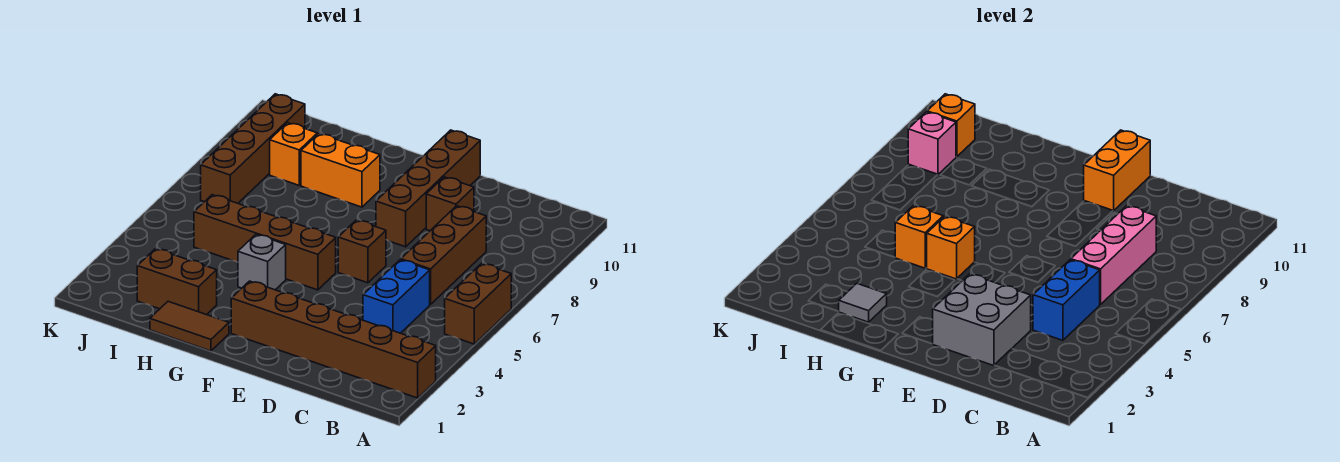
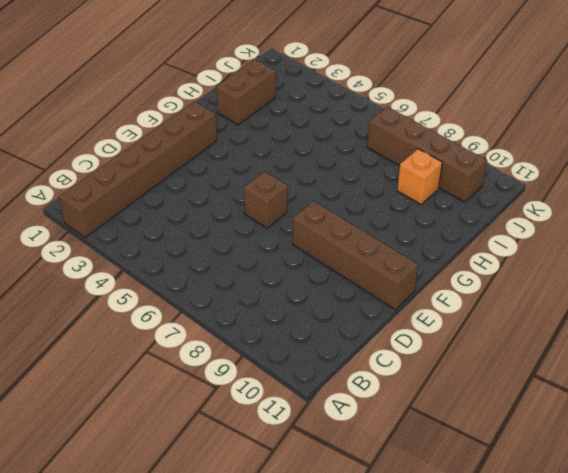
none -> brown 1x2 brick [445,263,511,344]
none -> blue 1x2 brick [363,260,430,333]
none -> brown 1x3 brick [401,206,486,304]

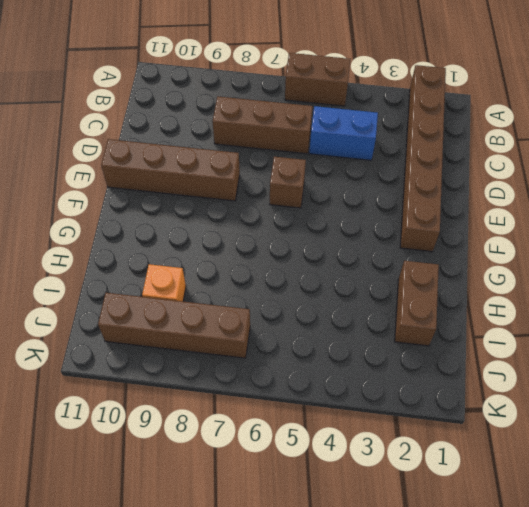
none -> brown 1x1 brick [426,177,474,231]
none -> brown 1x4 brick [194,195,336,290]
none -> brown 1x2 tile [150,301,229,351]

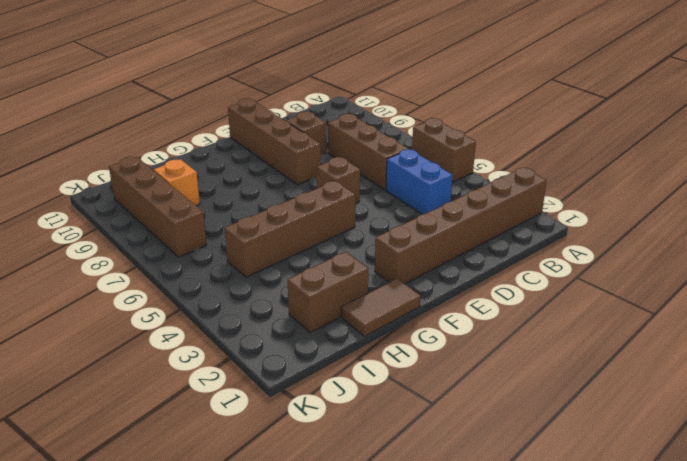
none -> grey 1x1 brick [238,234,286,290]
none -> orange 1x2 brick [301,134,380,207]
none -> blue 1x2 brick [1033,260,1100,340]

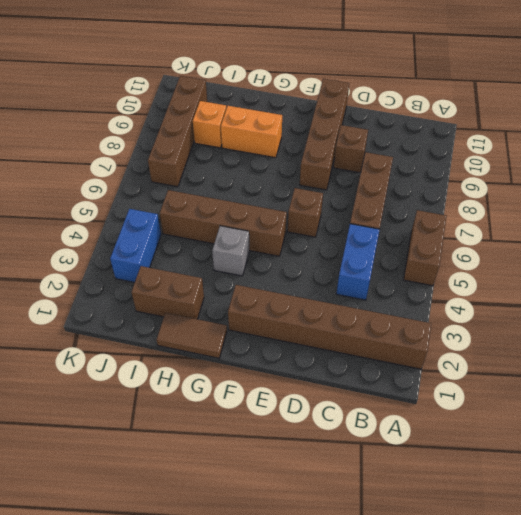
blue 1x2 brick [110,209,161,282] -> blue 1x2 brick moved to [1033,260,1100,340]
none -> pink 1x3 brick [1071,206,1156,304]
none -> grey 2x2 brick [933,274,1031,366]
none -> orange 1x2 brick [1084,130,1150,211]

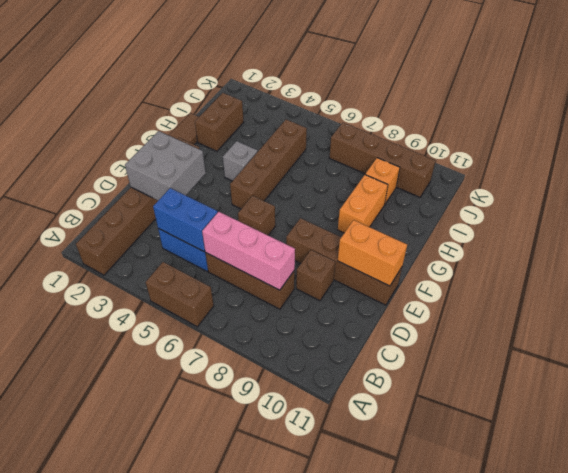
none -> orange 1x1 brick [927,216,975,279]
none -> grey 1x1 tile [838,284,887,322]
none -> orange 1x1 brick [895,206,943,268]

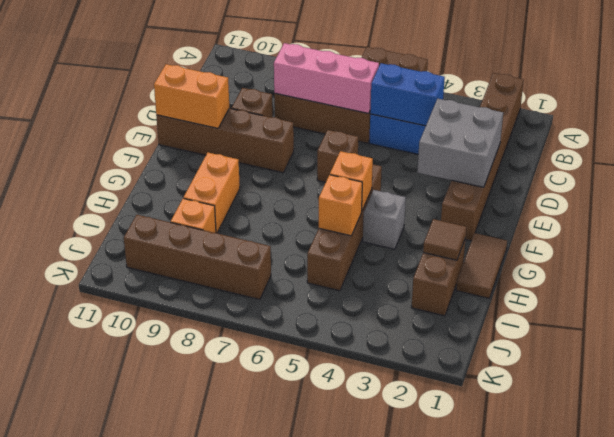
brown 1x1 tile [423,219,467,260] -> grey 1x1 tile [838,284,887,322]
none -> pink 1x1 brick [908,112,956,175]
none -> orange 1x1 brick [927,94,975,157]

